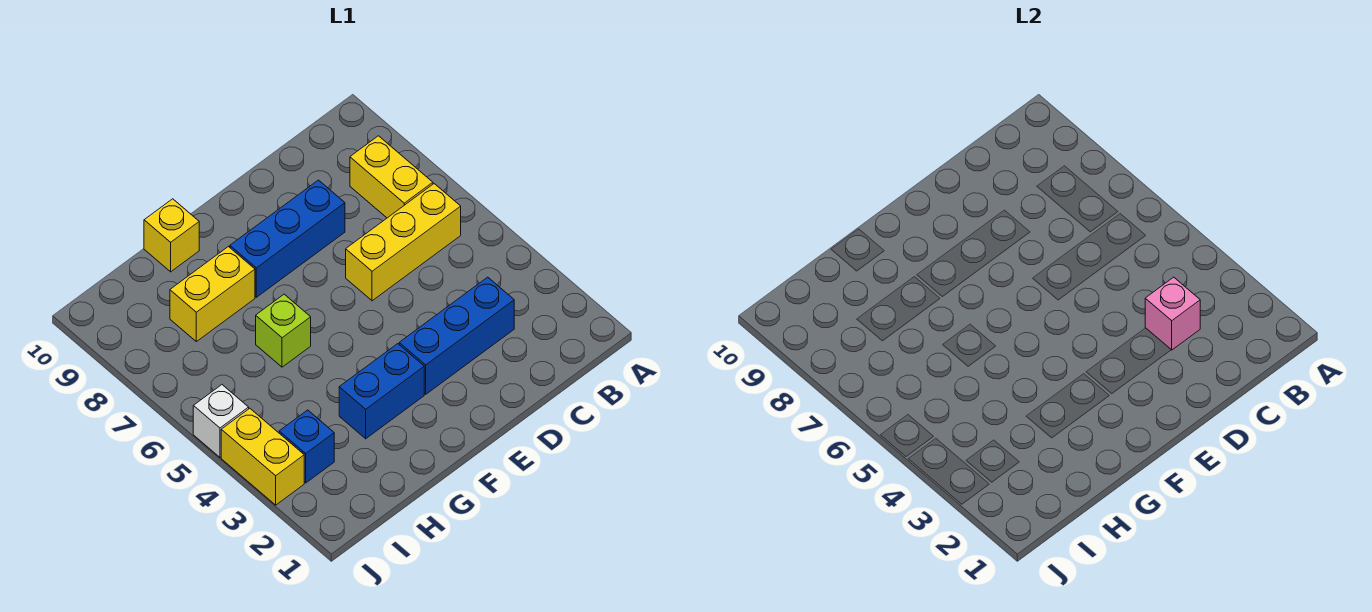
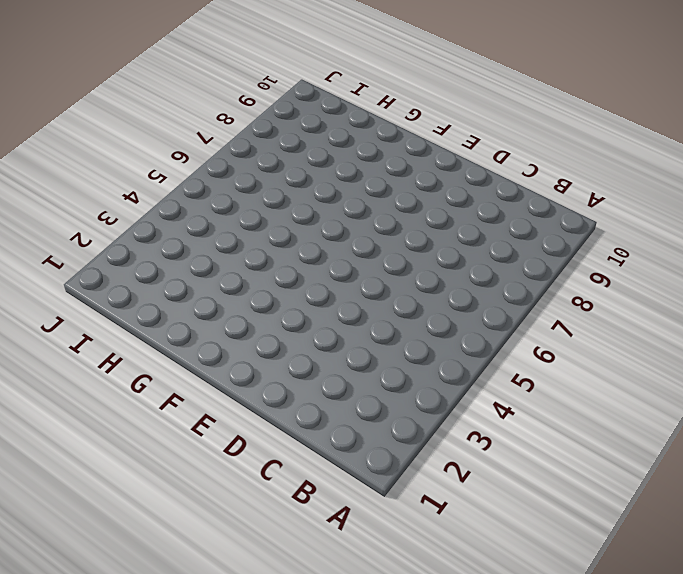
none -> yellow 1x3 brick [346,184,461,301]
none -> yellow 1x2 brick [350,136,433,218]
none -> blue 1x3 brick [399,277,514,394]

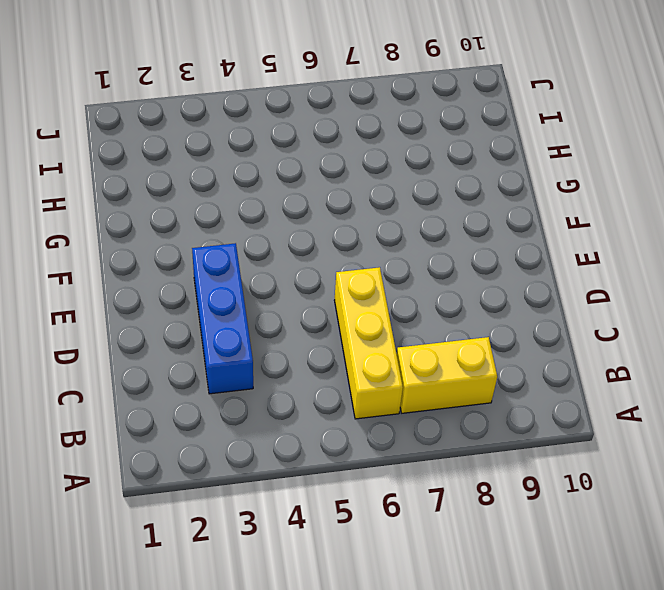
none -> blue 1x3 brick [230,180,345,297]
none -> blue 1x2 brick [339,344,424,439]
none -> lime 1x1 brick [256,294,311,367]

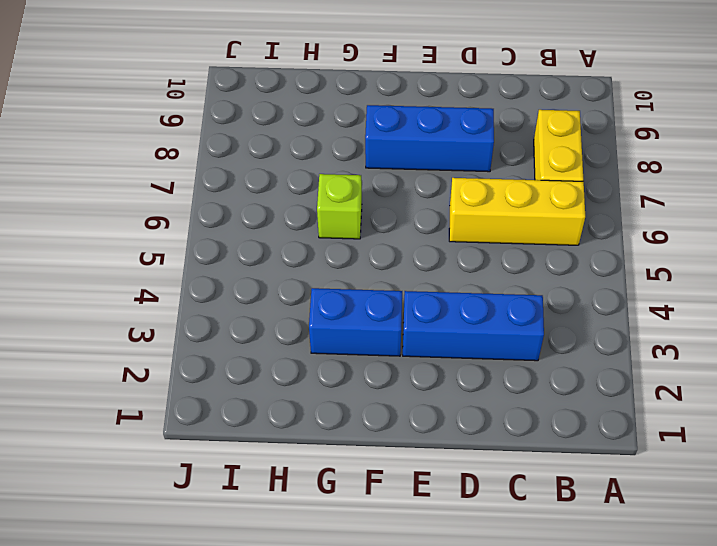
none -> yellow 1x2 brick [170,247,255,342]
none -> yellow 1x1 brick [144,199,199,272]
none -> blue 1x1 brick [279,410,334,483]

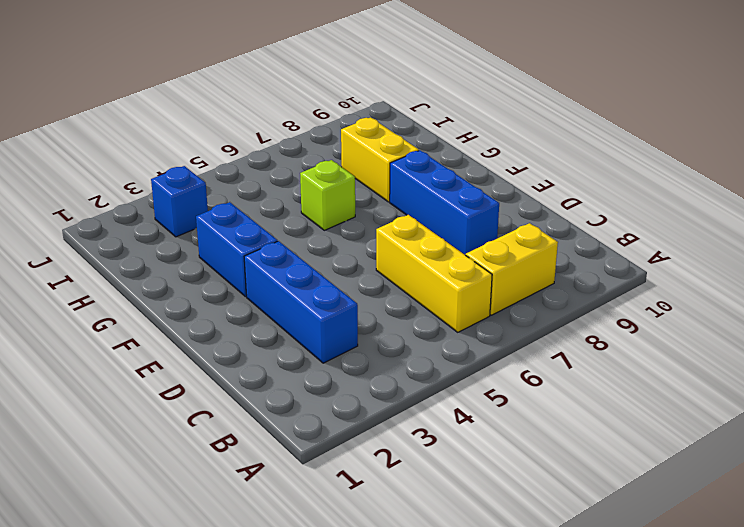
none -> yellow 1x1 brick [144,199,199,272]
none -> yellow 1x2 brick [221,408,304,505]
none -> white 1x1 brick [193,385,249,457]

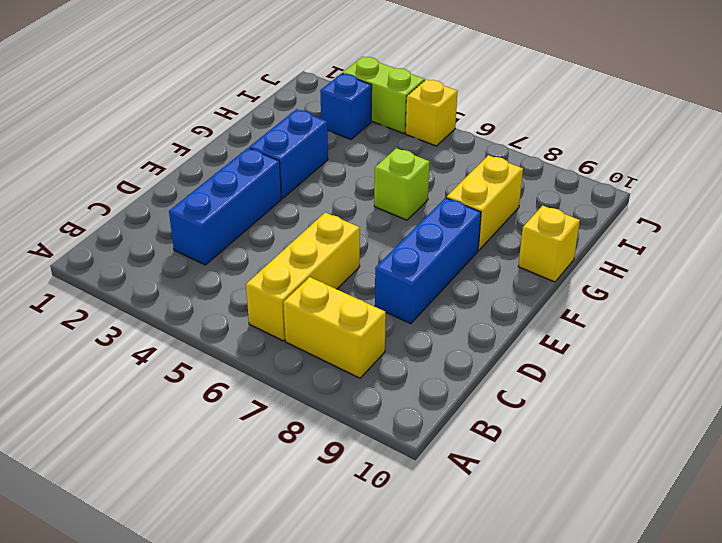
lime 1x2 brick [342,57,425,134] -> yellow 1x2 brick [221,408,304,505]
yellow 1x1 brick [406,80,457,146] -> white 1x1 brick [193,385,249,457]
none -> pink 1x1 brick [1145,277,1200,350]

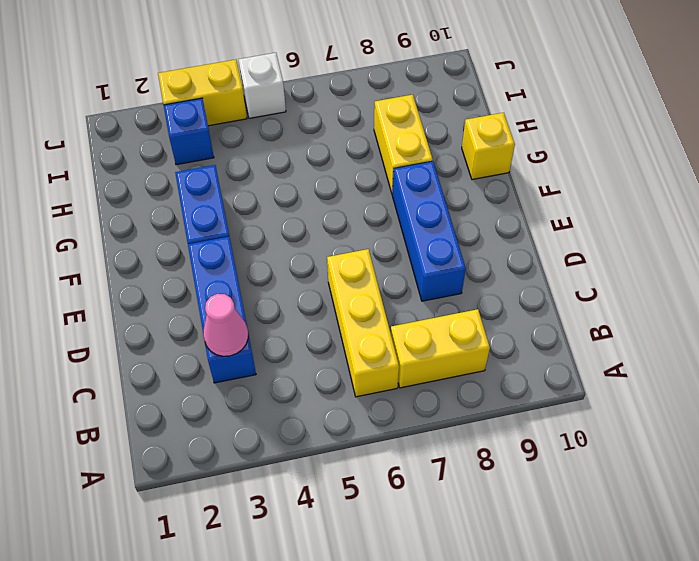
pink 1x1 cone [203,294,248,356] -> pink 1x1 brick [1145,277,1200,350]
none -> lime 1x1 brick [256,294,311,367]

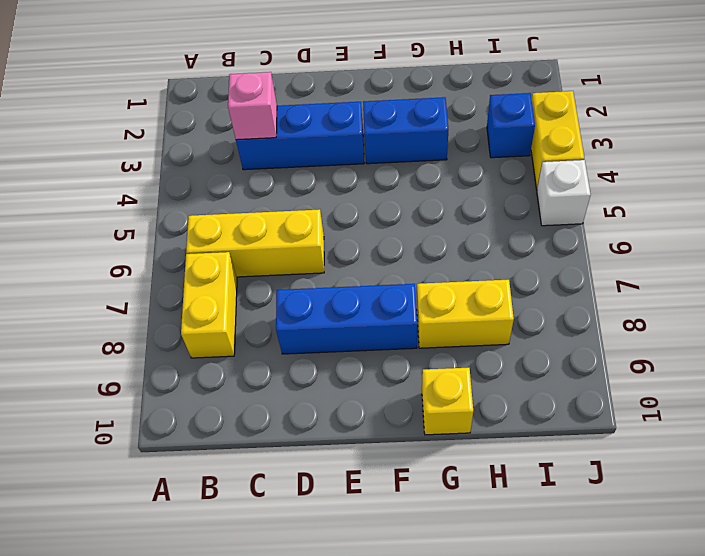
none -> lime 1x1 brick [256,294,311,367]

